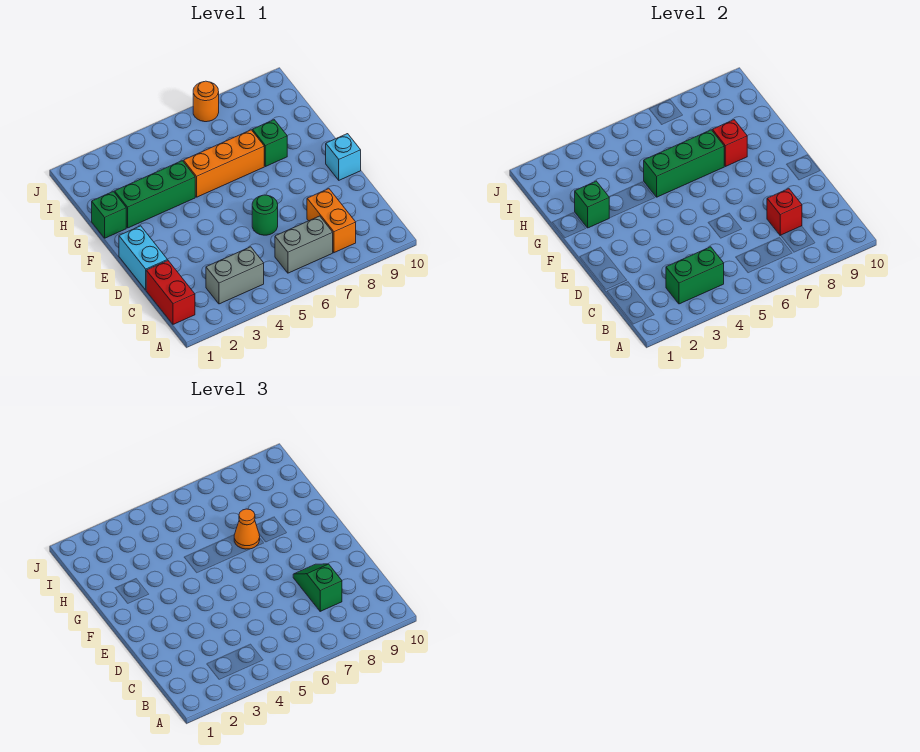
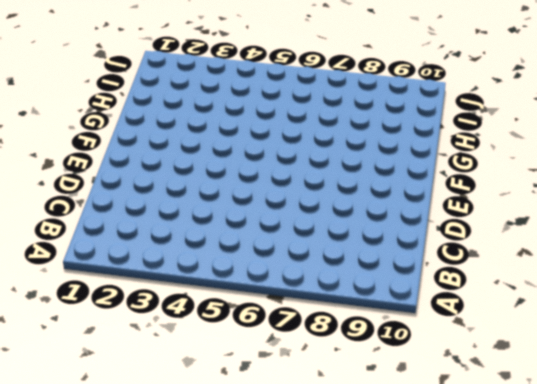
none -> red 1x2 brick [146,261,195,324]
none -> grey 1x2 brick [206,247,264,304]
none -> grey 1x2 brick [275,216,333,273]

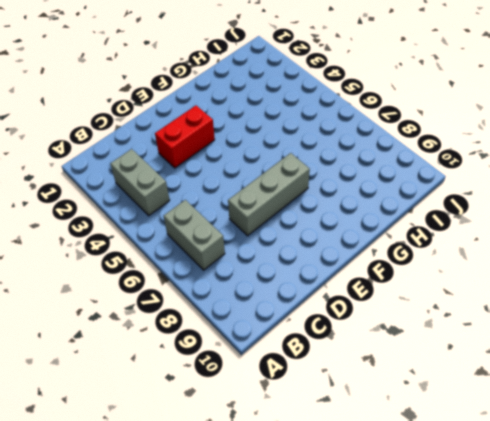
red 1x2 brick [155,106,215,168] -> red 1x2 brick moved to [146,261,195,324]
grey 1x3 brick [228,153,310,236] -> none
none -> orange 1x2 brick [307,189,356,253]
none -> cyan 1x2 brick [119,226,168,290]
none -> green 1x1 round brick [252,195,278,235]

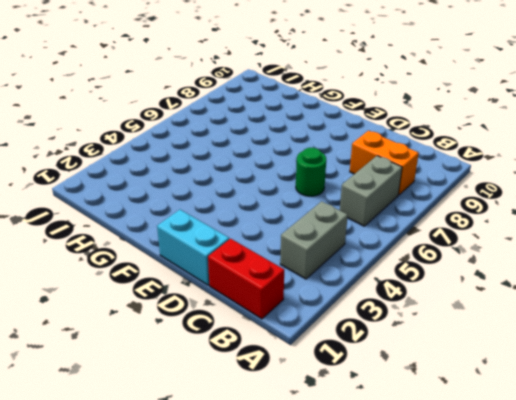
none -> cyan 1x1 brick [326,134,361,180]
none -> green 1x1 brick [92,191,126,238]
none -> green 1x3 brick [115,161,195,228]

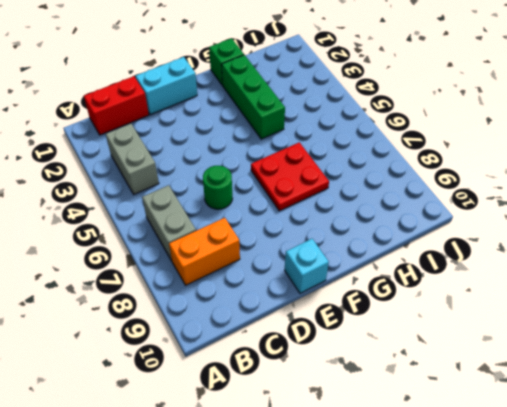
red 2x2 plate [251,142,329,211] -> orange 1x3 brick [184,130,264,197]
none -> green 1x1 brick [252,120,287,167]
none -> orange 1x1 round brick [193,81,219,122]
none -> green 1x2 brick [666,247,724,304]

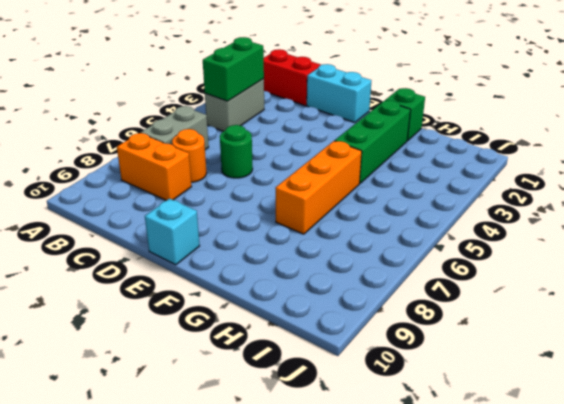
orange 1x1 round brick [172,129,207,182] -> orange 1x1 round brick moved to [193,81,219,122]
none -> green 1x1 brick [252,120,287,167]
none -> red 1x1 brick [767,189,802,236]
none -> green 1x1 brick [575,181,609,228]

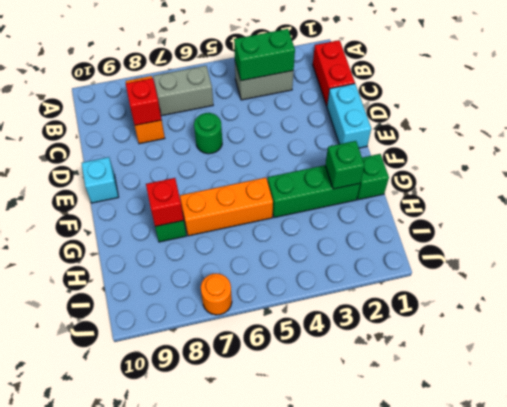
none -> green 1x3 brick [644,130,724,197]
none -> green 1x2 slope [293,564,342,611]
none -> orange 1x1 cone [234,509,260,549]

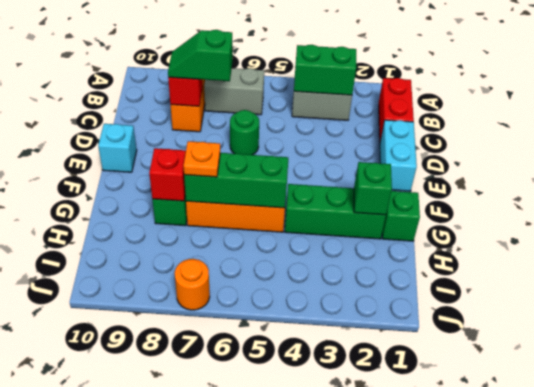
green 1x2 slope [168,30,233,81] -> green 1x2 slope turned to [293,564,342,611]
orange 1x1 plate [184,141,220,177] -> orange 1x1 cone [234,509,260,549]

